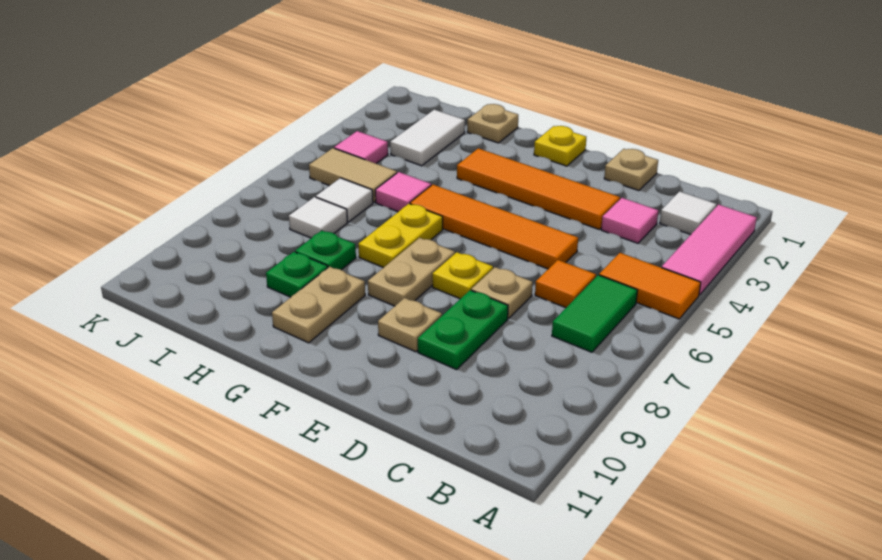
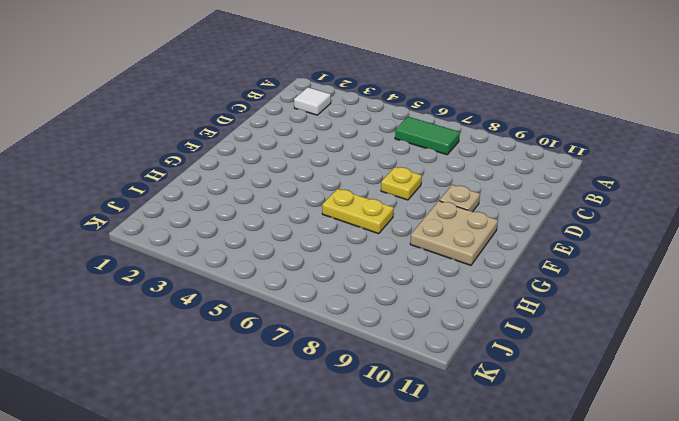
tan 2x2 plate [410,201,498,265] -> tan 1x2 plate [272,267,365,343]
none -> pink 1x3 tile [662,205,757,295]
none -> orange 1x2 tile [599,253,701,319]
none -> pink 1x1 tile [601,198,658,243]

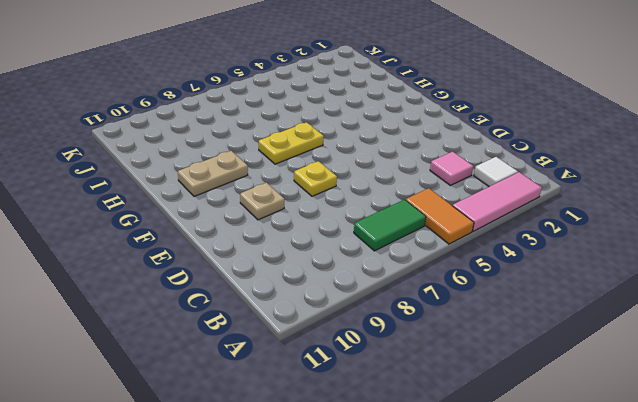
none -> orange 1x1 tile [535,260,596,308]
none -> tan 1x1 plate [604,149,658,191]
none -> orange 1x4 tile [457,148,620,229]

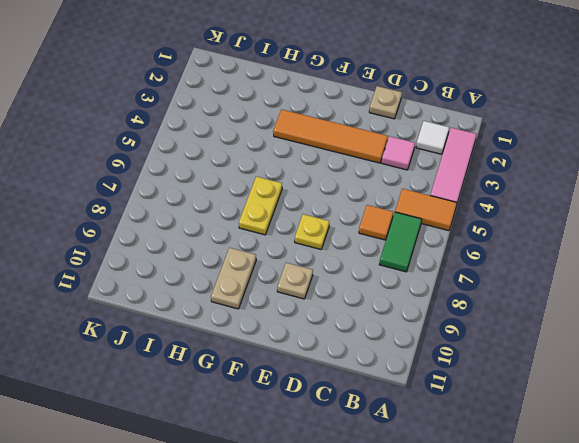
none -> orange 1x4 tile [410,185,578,269]
none -> tan 1x1 plate [471,267,533,318]
none -> green 1x2 plate [418,290,508,370]

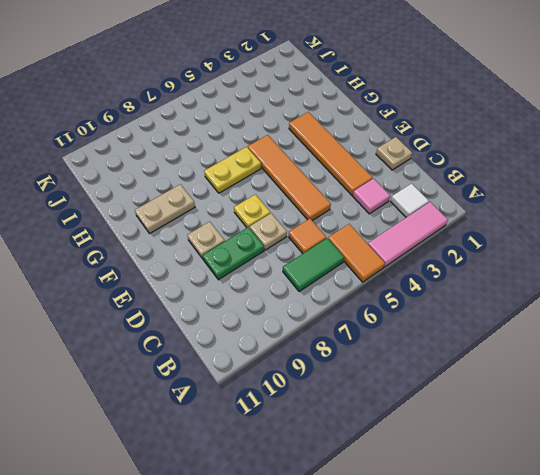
none -> yellow 1x1 plate [534,126,586,166]
none -> tan 1x2 plate [368,238,455,306]
none -> tan 1x1 plate [467,104,518,143]

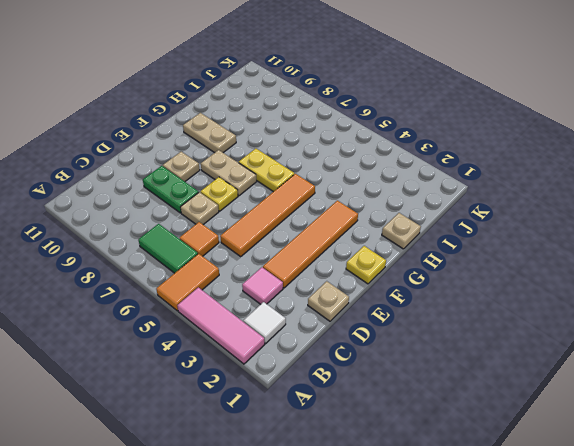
none -> pink 1x1 tile [375,172,431,212]
none -> green 1x1 plate [295,230,356,270]
none -> green 1x1 plate [266,252,328,297]

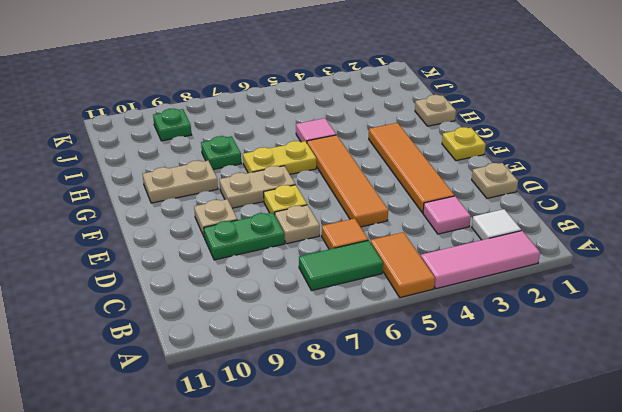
green 1x1 plate [153,109,191,141] -> green 1x1 plate moved to [266,252,328,297]
none -> white 1x2 tile [390,110,465,166]
none -> tan 1x2 tile [309,148,397,202]
none -> white 1x1 tile [316,178,373,222]

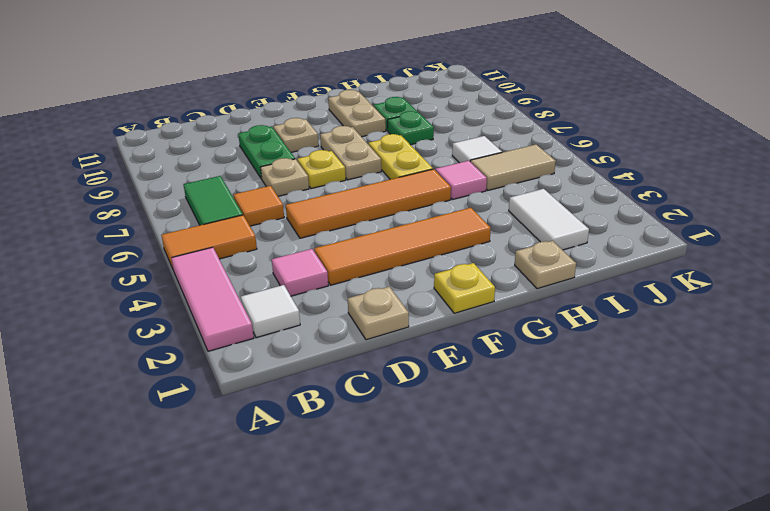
none -> white 1x1 tile [289,197,347,238]
none -> pink 1x1 tile [334,131,388,164]

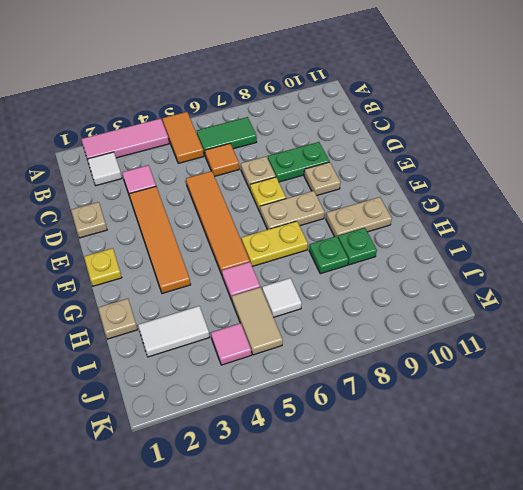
none -> white 1x1 tile [289,197,347,238]

